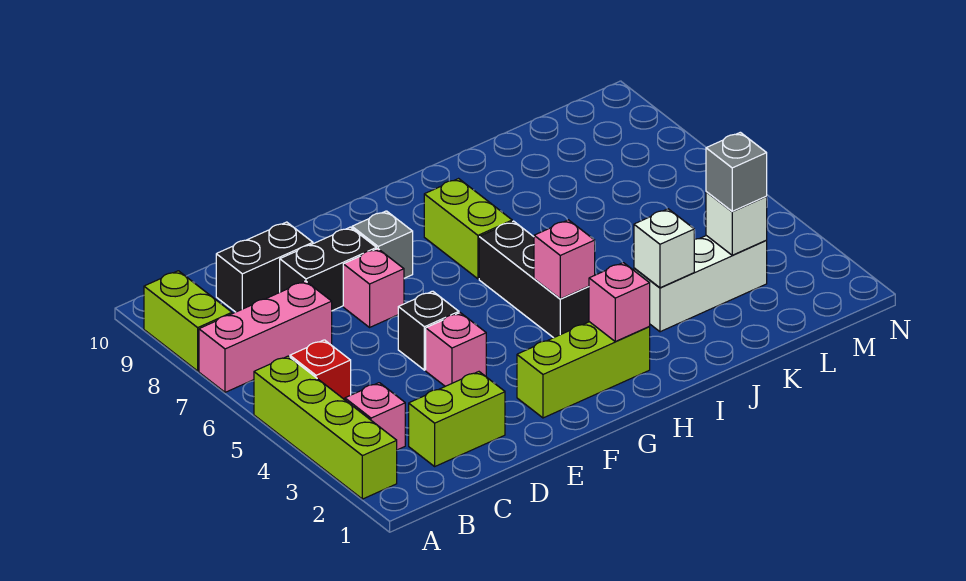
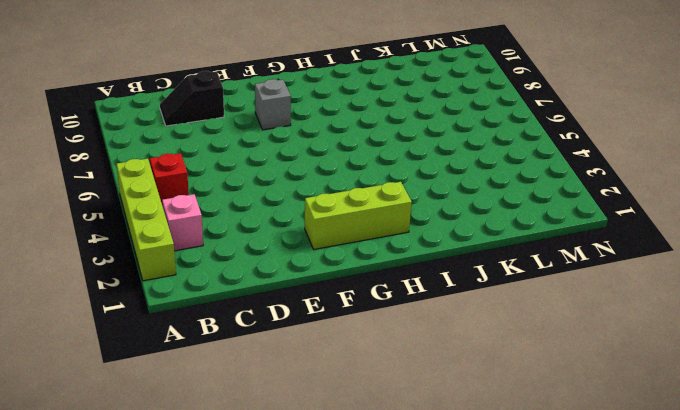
black 1x2 slope [160,71,224,126] -> black 1x2 brick [216,222,313,312]
none -> pink 1x3 brick [199,281,332,392]
none -> lime 1x2 brick [144,271,232,371]
none -> lime 1x2 brick [409,372,505,466]

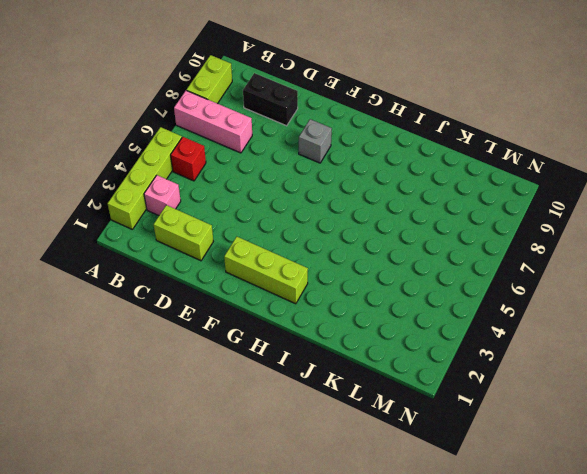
none -> black 1x2 brick [280,227,376,311]
none -> pink 1x1 brick [426,313,486,386]
none -> black 1x1 brick [398,291,459,370]

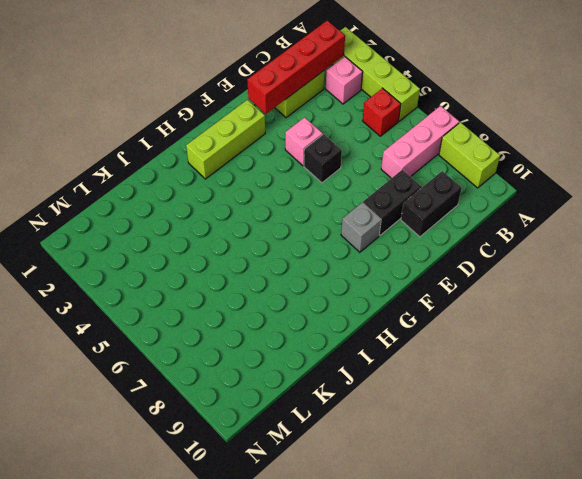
red 1x4 brick [247,20,345,114] -> none
none -> pink 1x1 brick [343,249,404,327]
none -> black 1x3 brick [479,221,589,338]
none -> lime 1x2 brick [424,179,512,279]

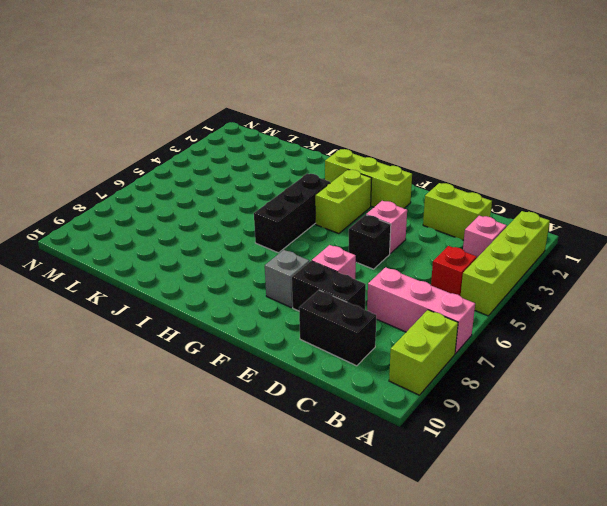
lime 1x2 brick [315,170,372,234] -> lime 1x2 brick moved to [424,179,512,279]
none -> white 1x3 brick [634,236,767,332]
none -> pink 1x1 brick [589,263,650,341]
none -> pink 1x1 brick [534,220,595,299]

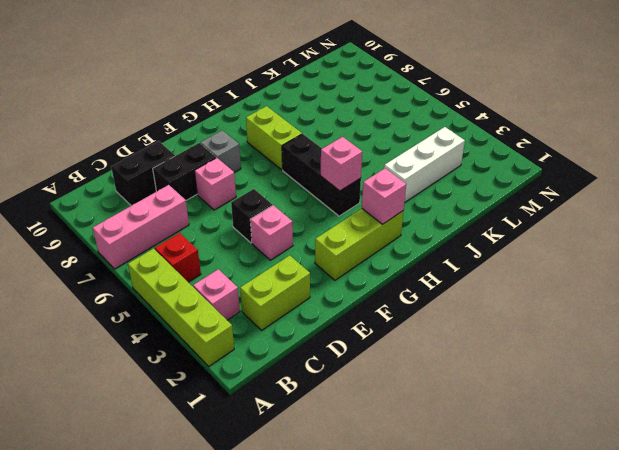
none -> lime 1x2 brick [144,271,232,371]
none -> white 1x1 brick [634,209,694,288]
none -> white 1x1 brick [706,192,767,255]

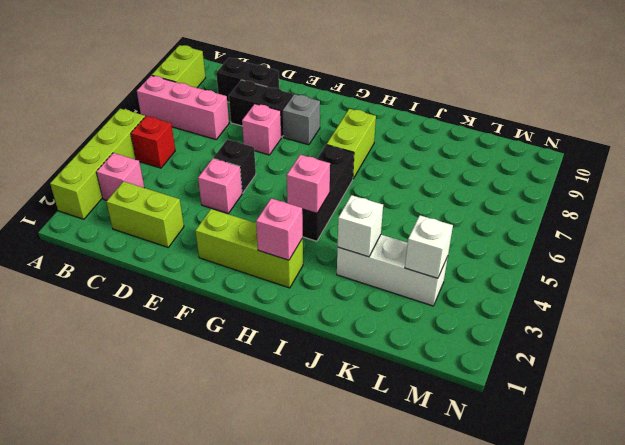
none -> grey 1x1 brick [706,132,767,211]

